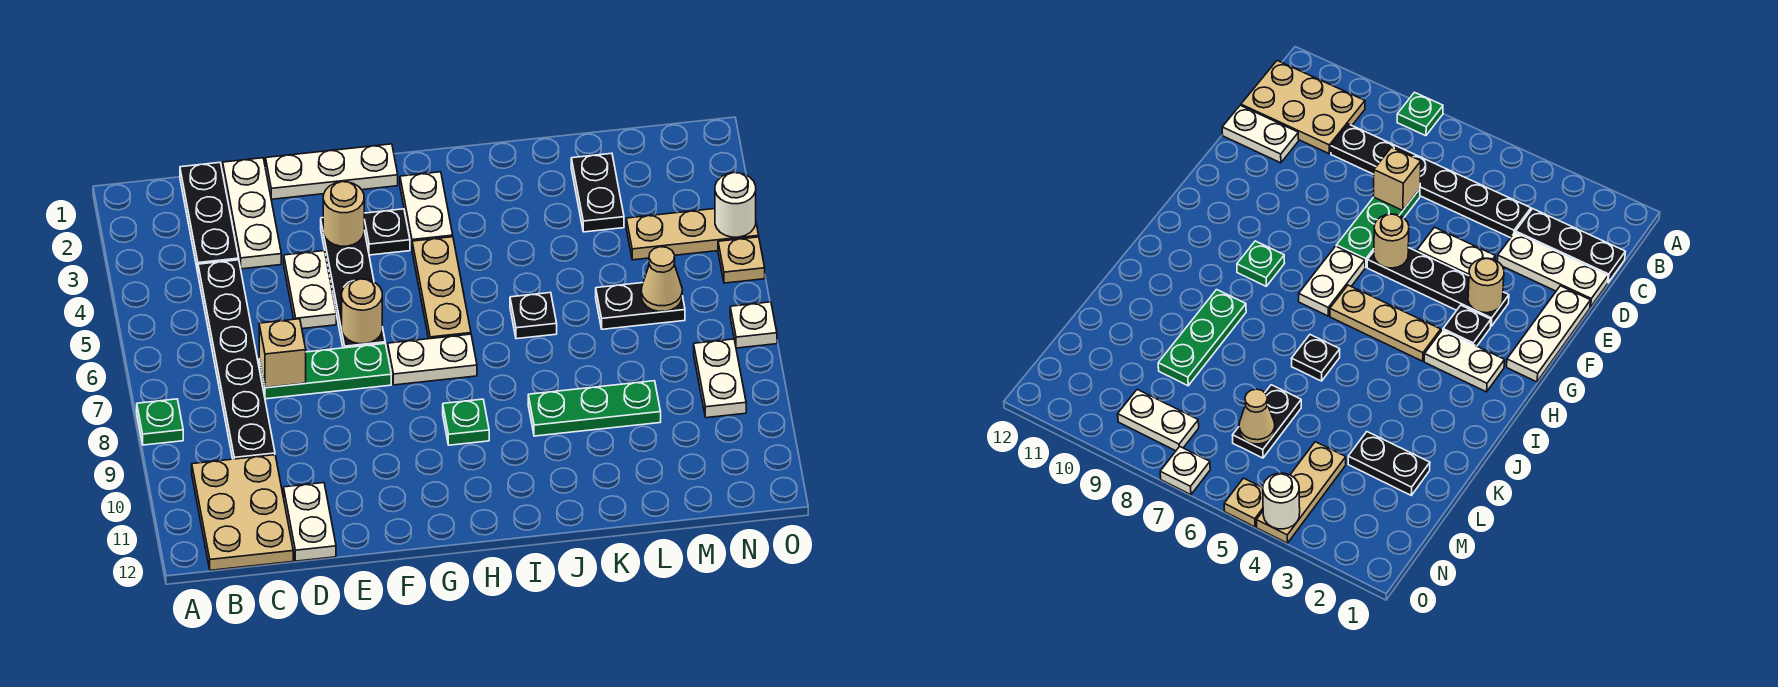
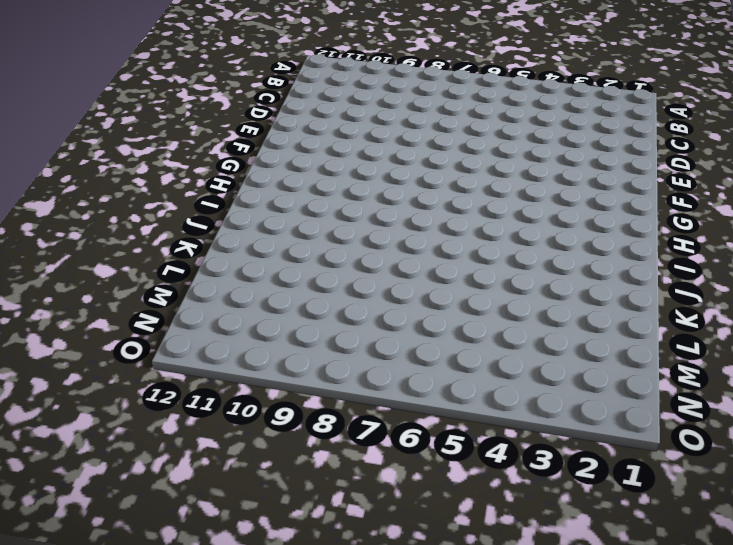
none -> green 1x1 plate [137,399,183,445]
none -> tan 2x3 plate [192,455,293,570]
none -> black 1x3 plate [180,163,239,272]

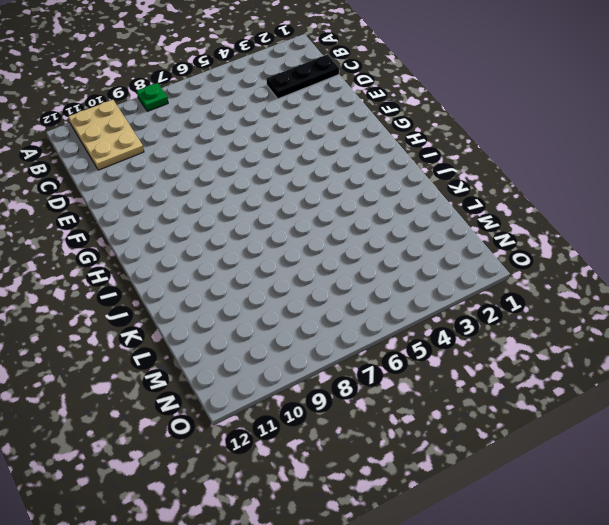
tan 2x3 plate [68,100,144,170] -> tan 2x3 plate turned to [192,455,293,570]
none -> black 1x6 plate [198,260,275,459]
none -> white 1x3 plate [223,158,281,269]
none -> green 1x3 plate [259,343,391,399]

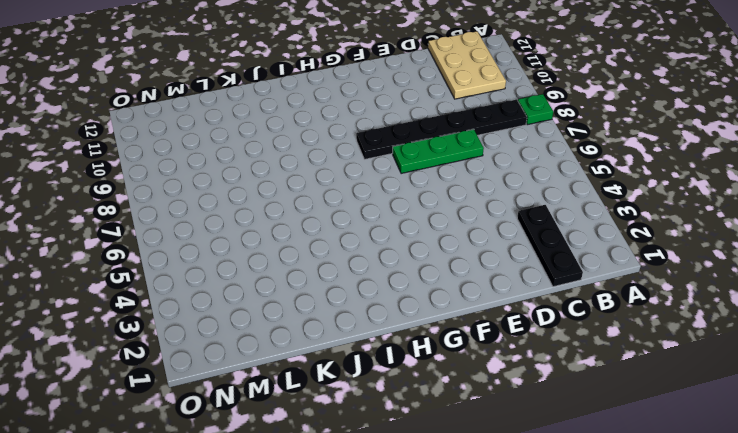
black 1x6 plate [356,100,527,159] -> black 1x6 plate turned to [198,260,275,459]
none -> white 1x3 plate [223,158,281,269]
none -> white 1x2 plate [284,483,336,561]
none -> white 1x3 plate [265,144,398,199]

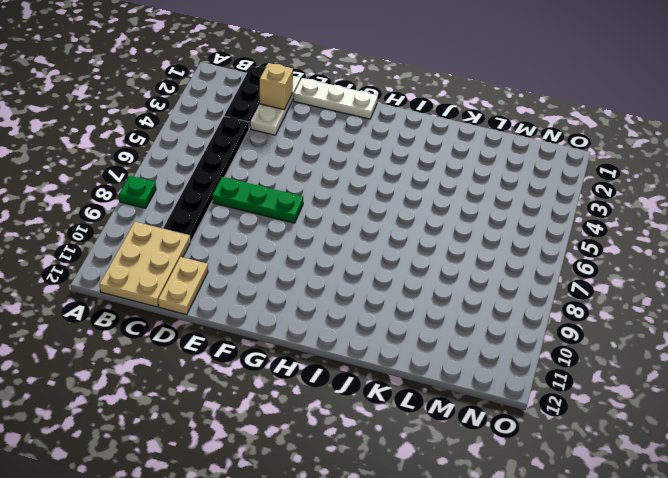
tan 1x1 brick [259,63,293,110] -> tan 1x1 brick moved to [259,319,306,388]
tan 1x2 plate [158,257,208,315] -> white 1x2 plate [284,483,336,561]
none -> white 1x2 plate [284,251,336,329]
none -> black 1x4 plate [321,218,385,348]
none -> black 1x1 plate [364,209,410,255]

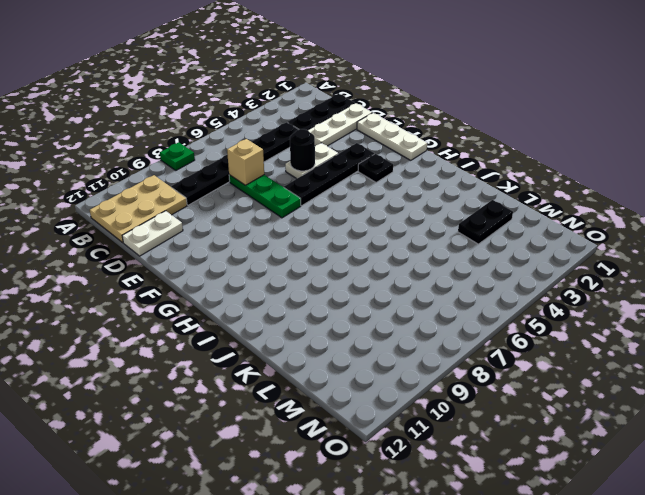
black 1x1 round brick [290,129,315,171] -> none
none -> white 1x2 plate [388,334,477,385]
none -> white 1x2 plate [400,172,453,248]
none -> tan 1x3 plate [412,237,471,339]

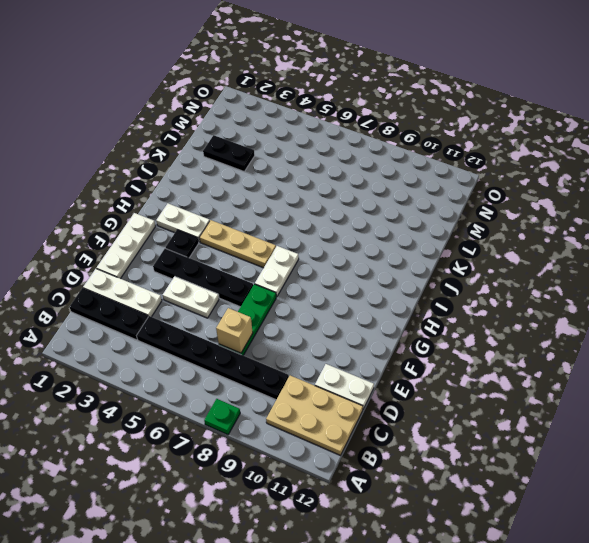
none -> green 1x1 plate [443,399,489,445]
none -> black 1x1 plate [510,293,557,339]
none -> green 1x3 plate [528,381,661,436]

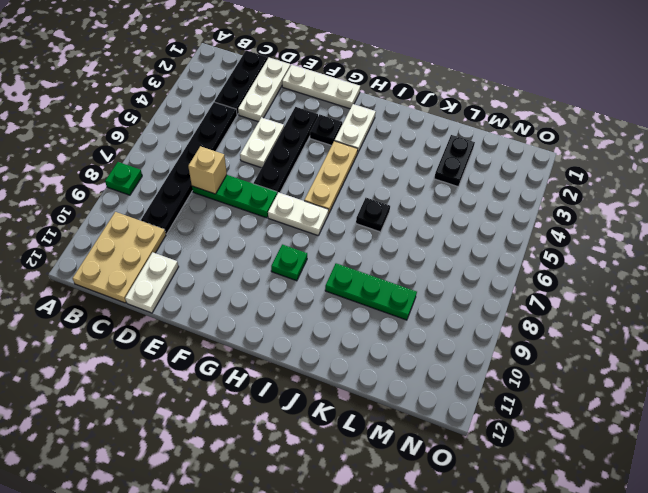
none -> black 1x2 plate [596,283,685,329]
none -> tan 1x3 plate [626,209,759,260]
none -> white 1x2 plate [694,339,746,418]

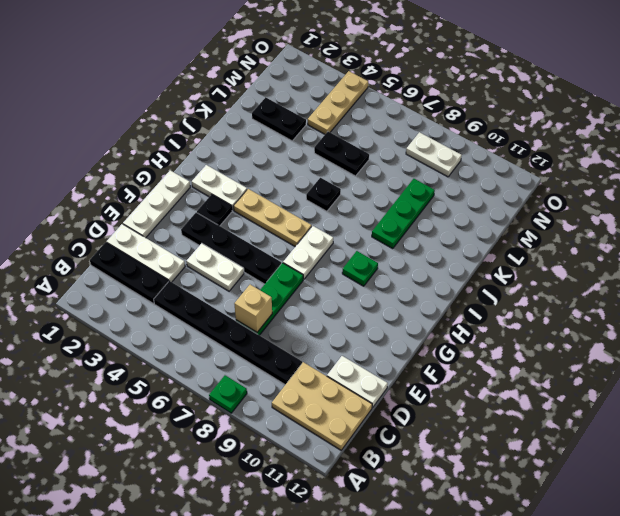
black 1x2 plate [314,132,369,176] -> black 1x2 plate turned to [596,283,685,329]
none -> tan 1x1 plate [718,237,765,283]
none -> white 1x1 plate [730,302,777,348]
none -> tan 1x1 round brick [323,182,364,246]

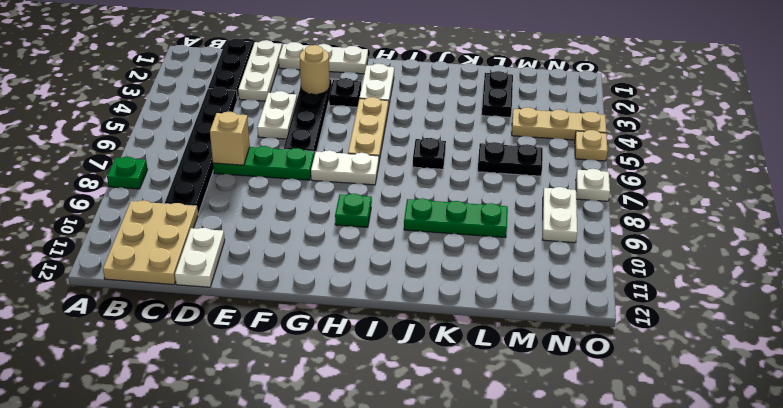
none -> tan 1x1 round brick [342,279,382,344]
none -> tan 1x1 cone [641,247,682,311]
none -> white 1x1 round brick [715,173,756,237]

